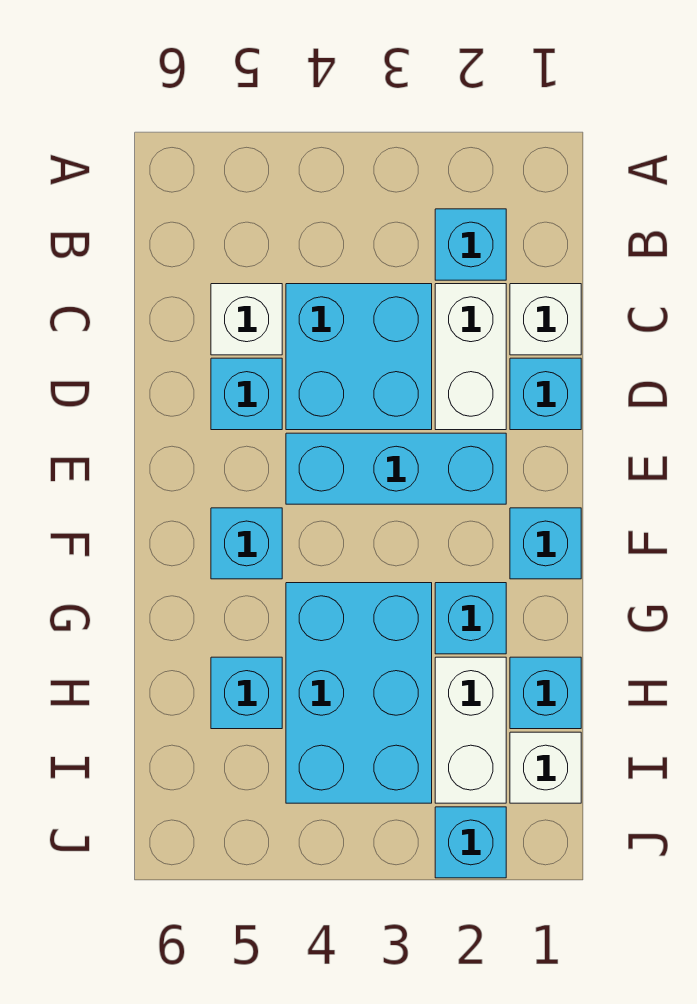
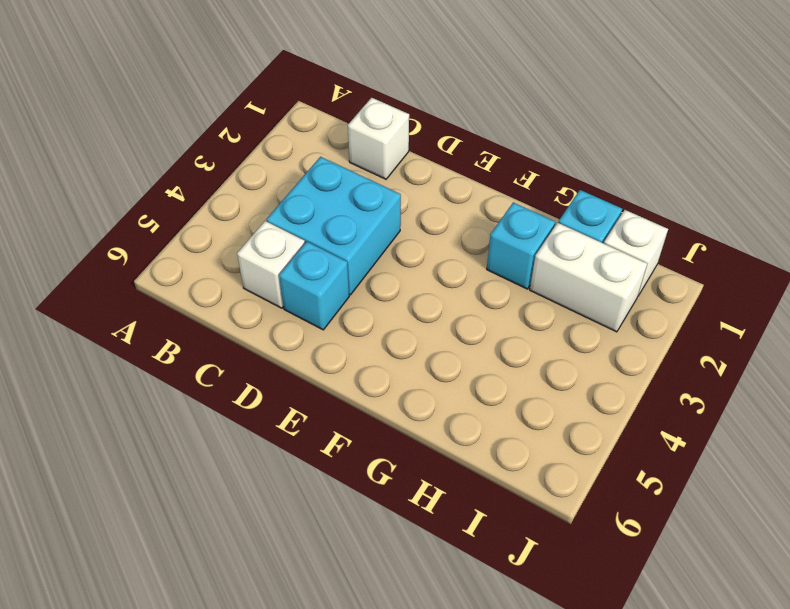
none -> cyan 1x1 brick [435,209,506,280]
none -> white 1x2 brick [435,284,506,430]
none -> cyan 1x1 brick [510,358,581,430]

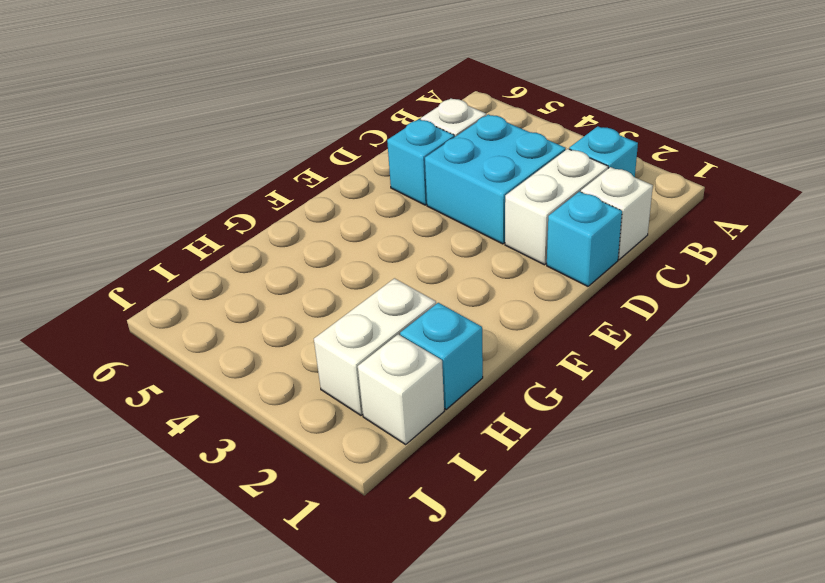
none -> cyan 1x3 brick [286,433,506,504]
none -> cyan 1x1 brick [510,508,581,579]
none -> cyan 1x1 brick [211,508,282,579]

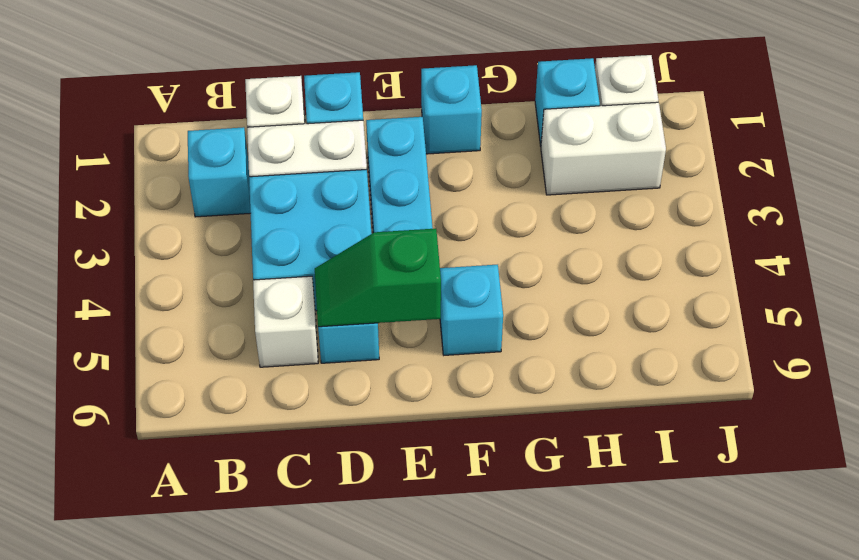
green 1x2 slope [315,229,441,327] -> none
none -> cyan 1x1 brick [435,583,506,654]
none -> cyan 2x3 brick [286,583,432,803]
none -> cyan 1x1 brick [211,657,282,729]

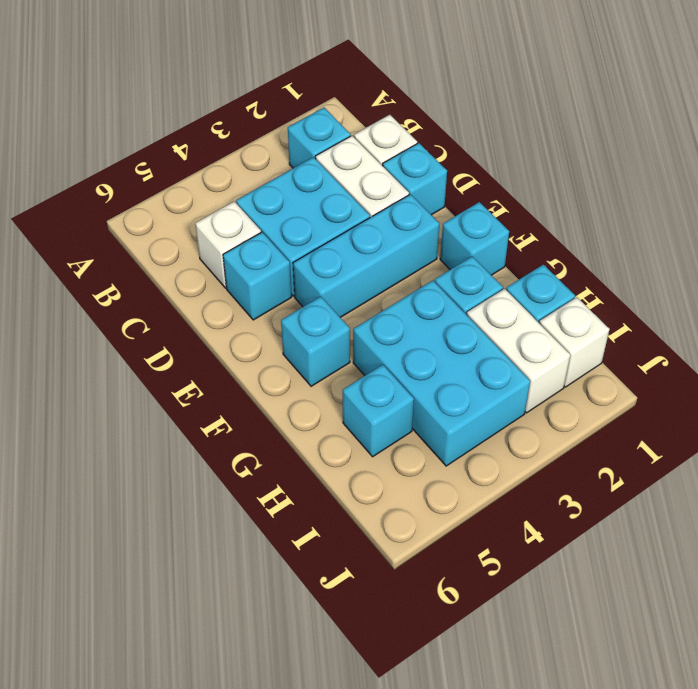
none -> cyan 1x1 brick [435,807,506,878]

